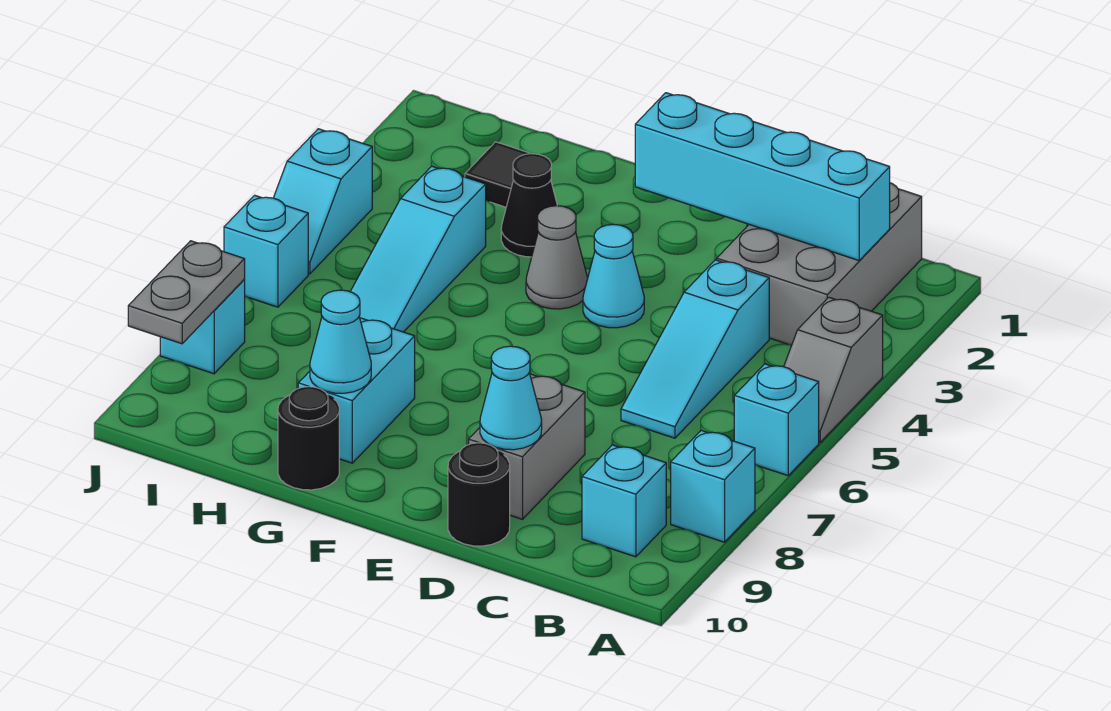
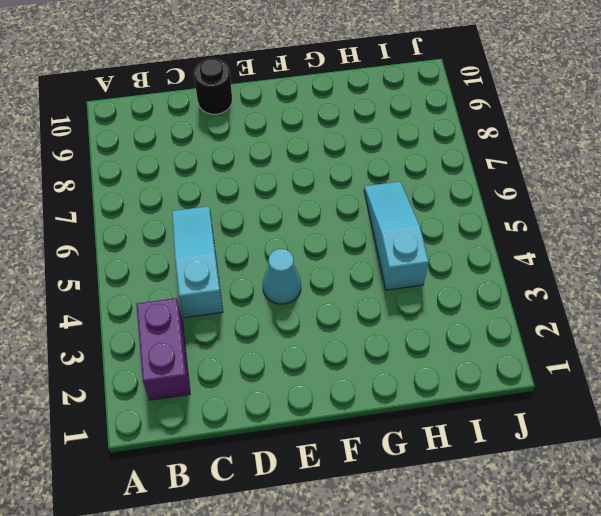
purple 1x2 brick [136,298,190,400] -> grey 2x3 brick [717,183,922,345]
none -> grey 1x2 slope [784,297,883,442]
none -> cyan 1x1 brick [734,364,819,476]
none -> cyan 1x1 brick [671,430,755,542]

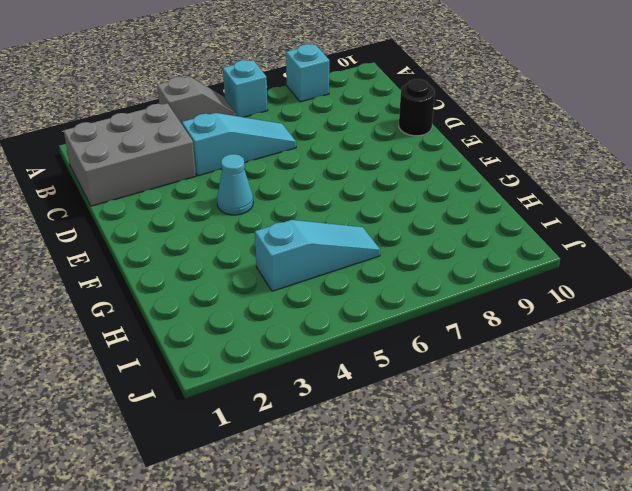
none -> cyan 1x1 brick [582,445,666,557]
none -> grey 1x2 brick [469,374,585,519]
none -> grey 1x1 cone [526,206,588,309]

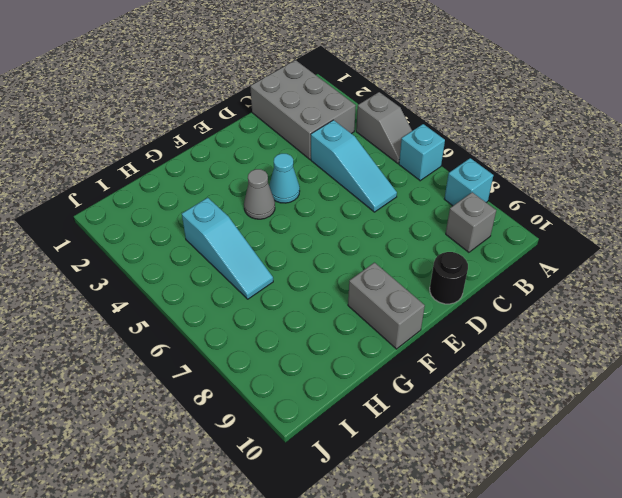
grey 1x1 brick [446,192,496,252] -> cyan 1x1 brick [582,445,666,557]
grey 1x2 brick [348,263,425,349] -> grey 1x2 brick moved to [469,374,585,519]
none -> black 1x1 cone [501,154,557,257]
none -> cyan 1x2 brick [298,318,415,463]
none -> black 1x1 round brick [278,387,339,490]

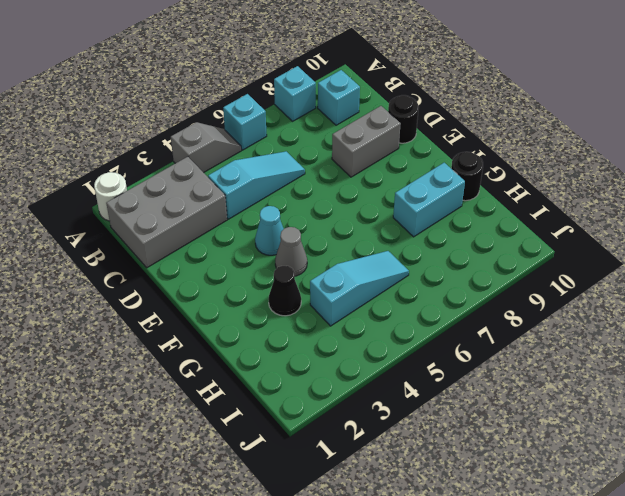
white 1x1 round brick [94,172,127,221] -> none
none -> black 1x1 tile [465,142,531,207]
none -> cyan 1x2 slope [274,129,372,274]
none -> cyan 1x1 brick [224,195,308,307]

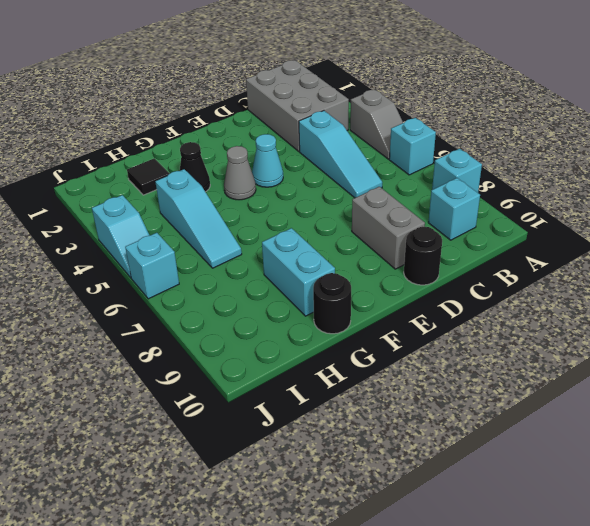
none -> cyan 1x1 brick [160,280,245,374]
none -> cyan 1x4 brick [635,93,890,261]
none -> cyan 1x1 cone [480,346,542,450]

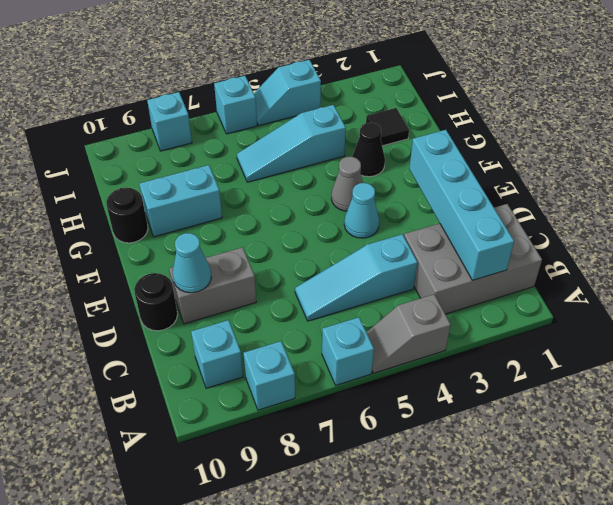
none -> cyan 1x1 cone [310,290,371,393]
none -> grey 1x2 plate [128,241,245,344]

